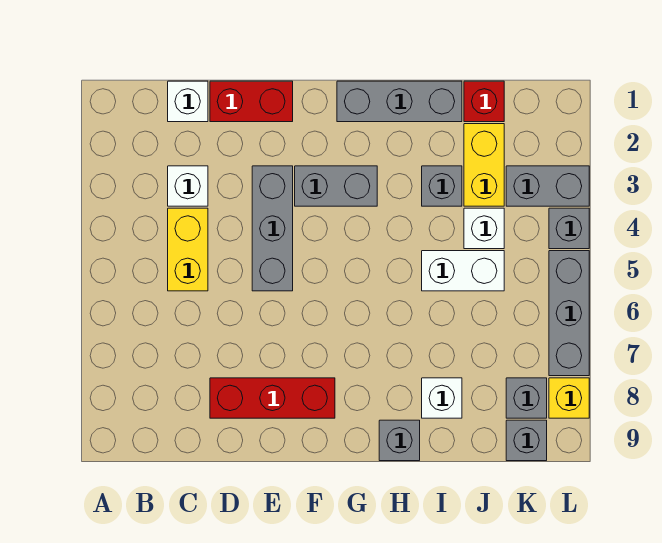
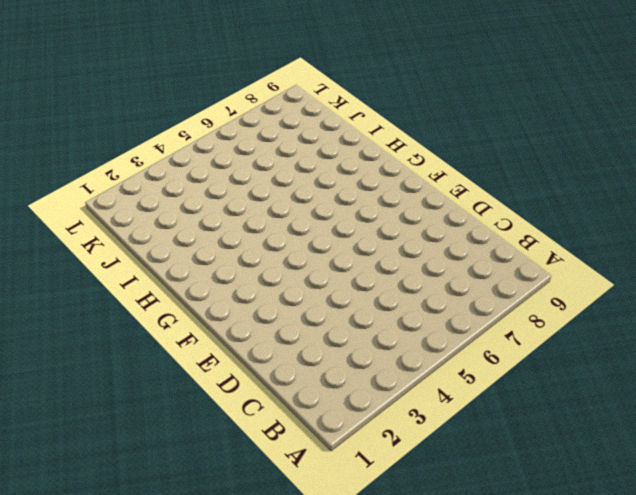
none -> white 1x1 brick [168,81,208,122]
none -> white 1x1 brick [168,166,208,206]
none -> yellow 1x2 brick [168,208,208,291]

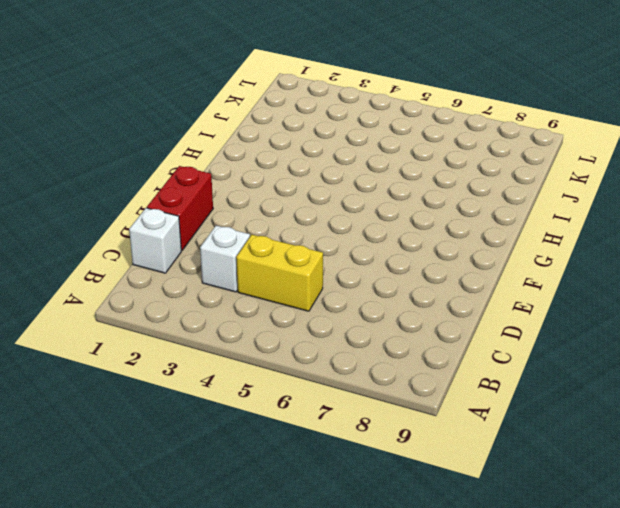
none -> red 1x3 brick [210,378,335,418]
none -> grey 1x3 brick [252,166,293,291]
none -> grey 1x2 brick [295,166,377,206]

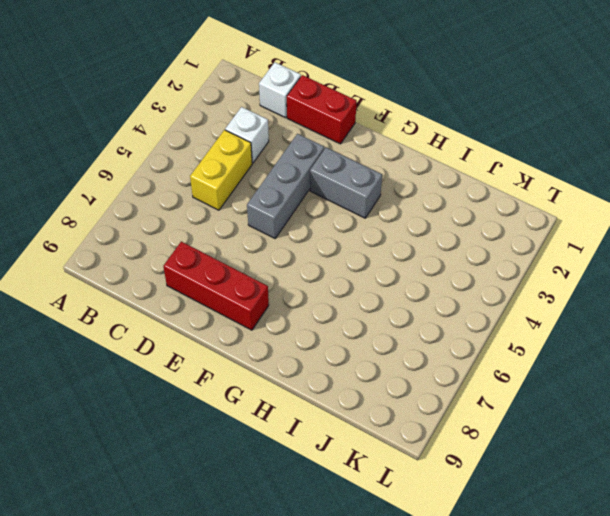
none -> grey 1x3 brick [337,81,462,122]
none -> grey 1x1 brick [379,420,420,461]
none -> grey 1x1 brick [422,166,462,206]

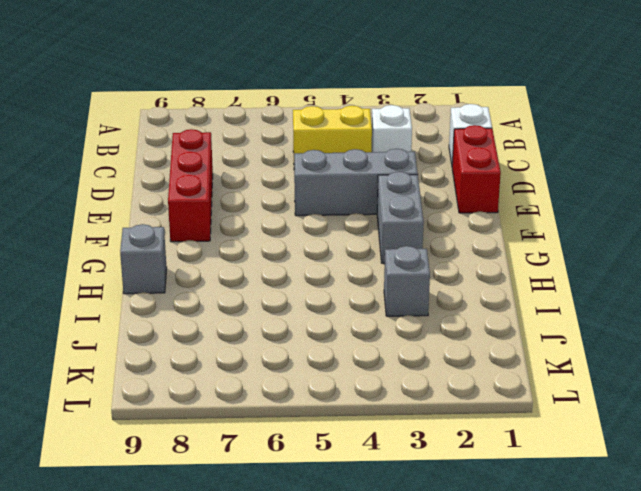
none -> grey 1x3 brick [337,81,462,122]
none -> white 1x2 brick [422,251,504,291]
none -> white 1x1 brick [422,378,462,418]

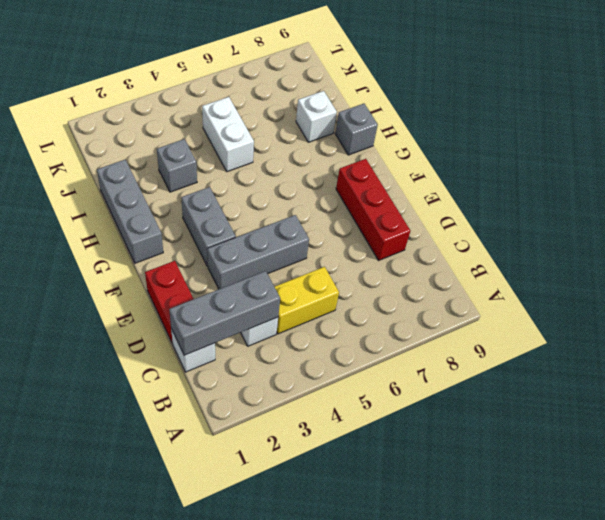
grey 1x3 brick [169,271,280,355] -> grey 1x3 brick moved to [549,251,589,376]
none -> red 1x1 brick [464,81,504,122]
none -> yellow 1x2 brick [464,124,504,206]
none -> white 1x1 brick [464,208,504,249]

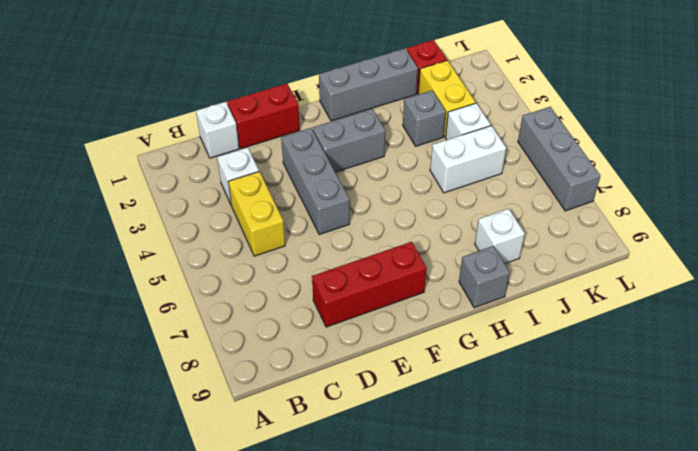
none -> grey 1x2 brick [506,166,589,206]
none -> grey 1x1 brick [506,378,547,418]
none -> grey 1x1 brick [506,420,547,461]

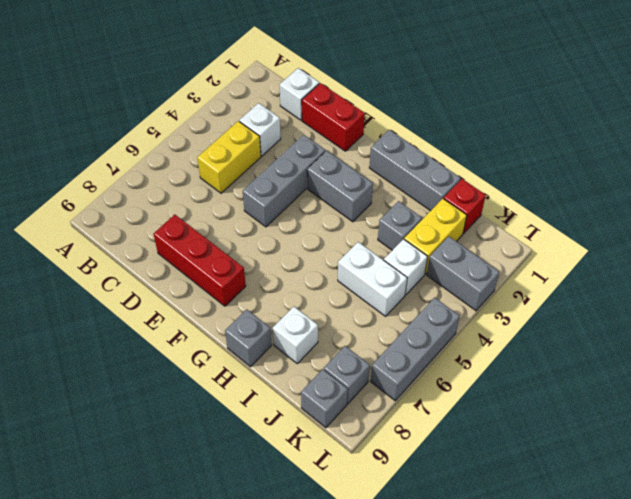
none -> grey 1x1 brick [549,208,589,249]
none -> yellow 1x1 brick [549,378,589,418]

